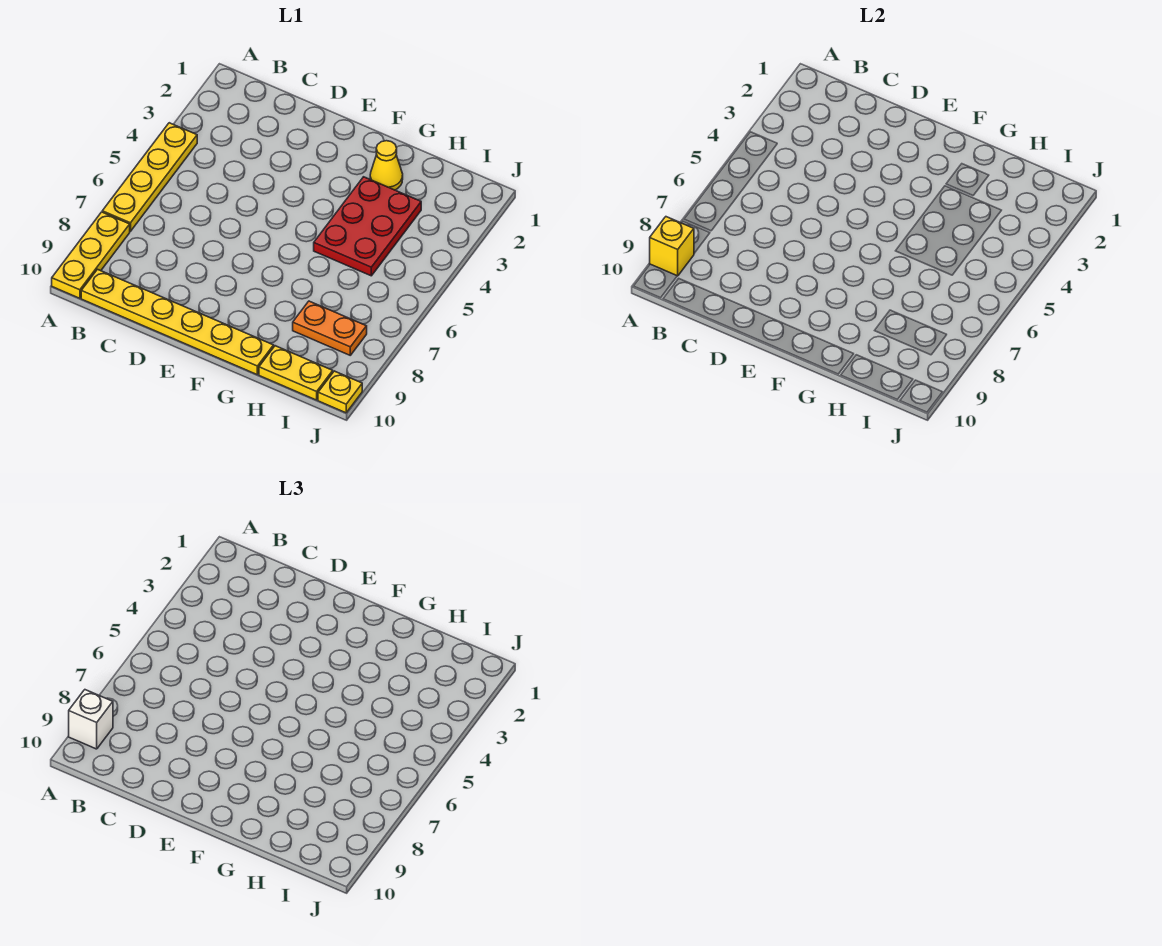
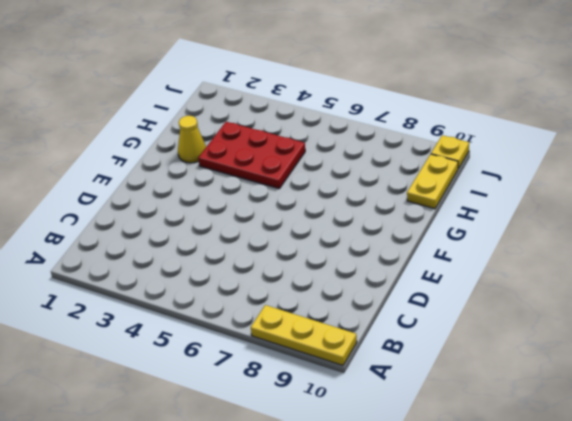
none -> yellow 1x4 plate [102,123,197,231]
none -> yellow 1x6 plate [81,269,274,375]

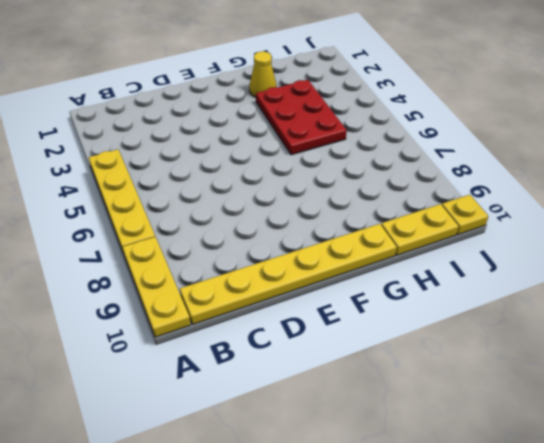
none -> orange 1x2 plate [293,301,367,355]
none -> yellow 1x1 brick [650,217,694,276]

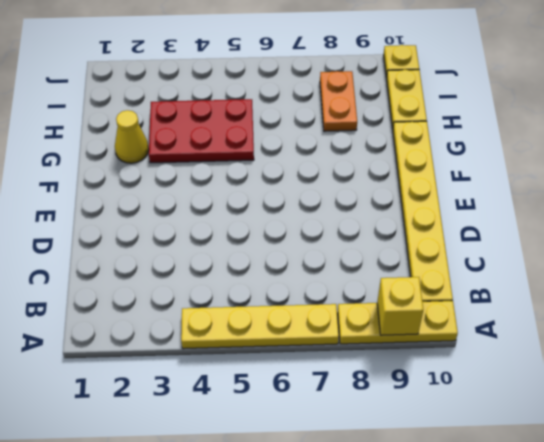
none -> white 1x1 brick [69,690,113,749]

